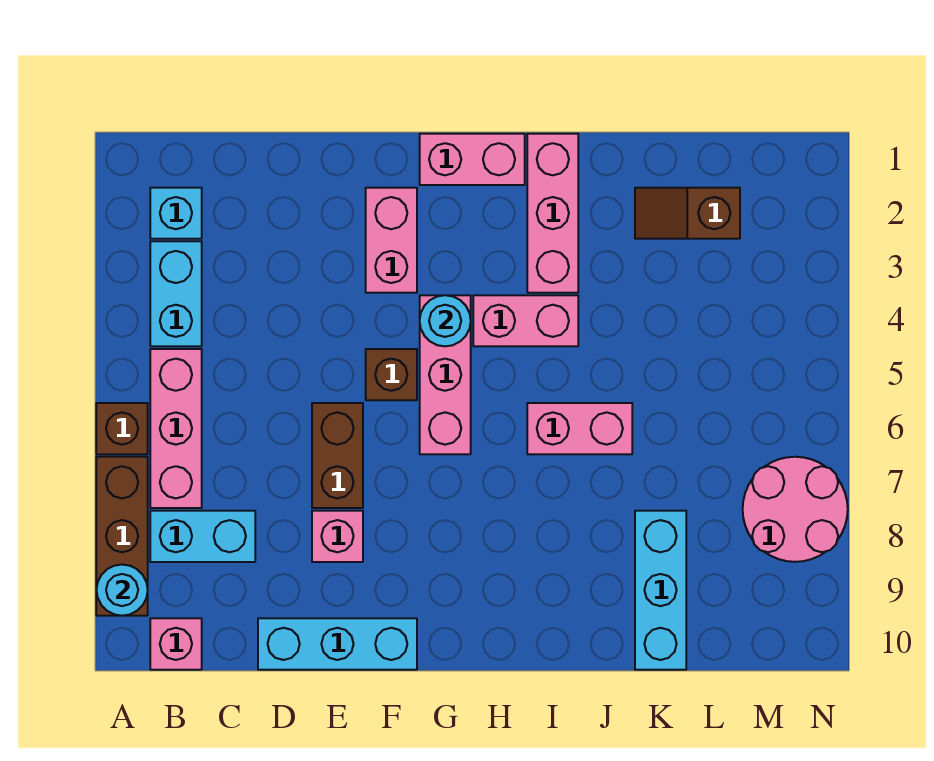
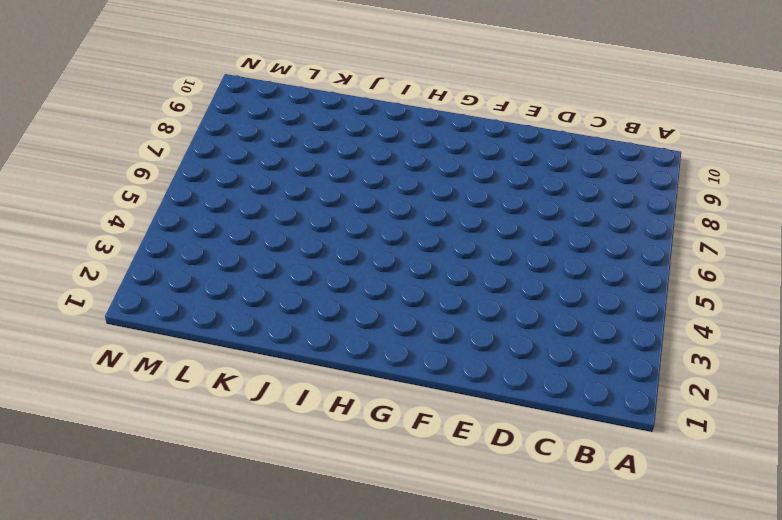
none -> brown 1x1 brick [96,403,148,454]
none -> brown 1x3 brick [96,457,148,616]
none -> cyan 1x1 brick [150,188,202,239]

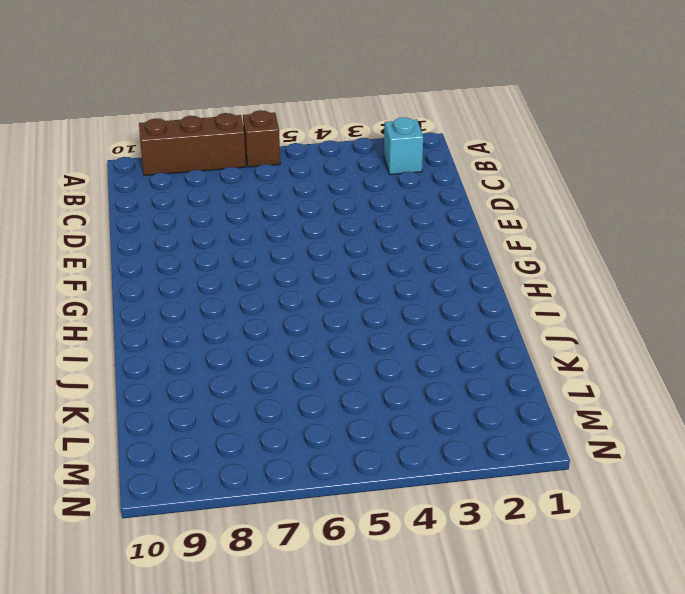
none -> cyan 1x2 brick [150,241,202,346]
none -> pink 1x3 brick [150,349,202,508]
none -> cyan 1x2 brick [150,511,255,562]

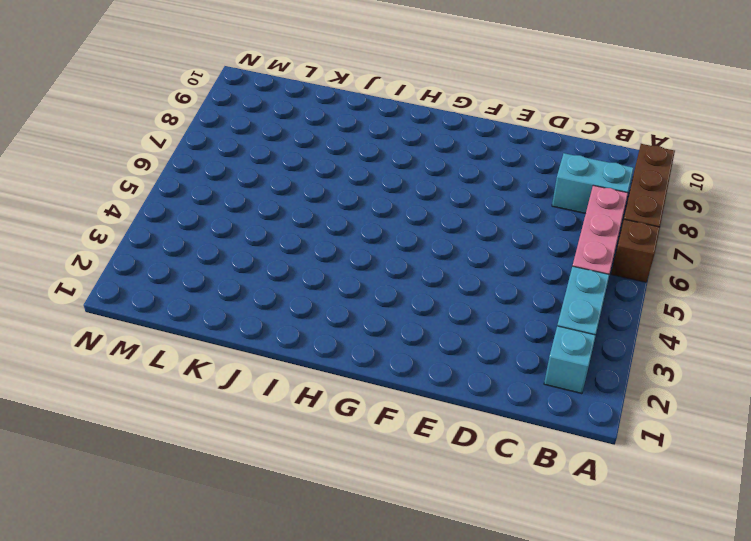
none -> pink 1x1 brick [150,618,202,670]
none -> cyan 1x3 brick [258,618,417,670]
none -> brown 1x2 brick [312,403,363,508]

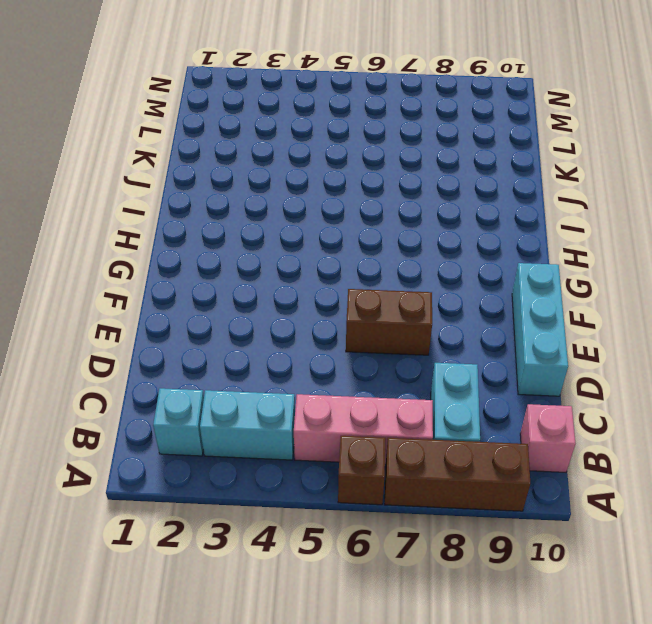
none -> pink 1x1 brick [312,511,363,562]
none -> pink 1x2 brick [366,188,417,293]
none -> brown 1x1 brick [366,349,417,400]

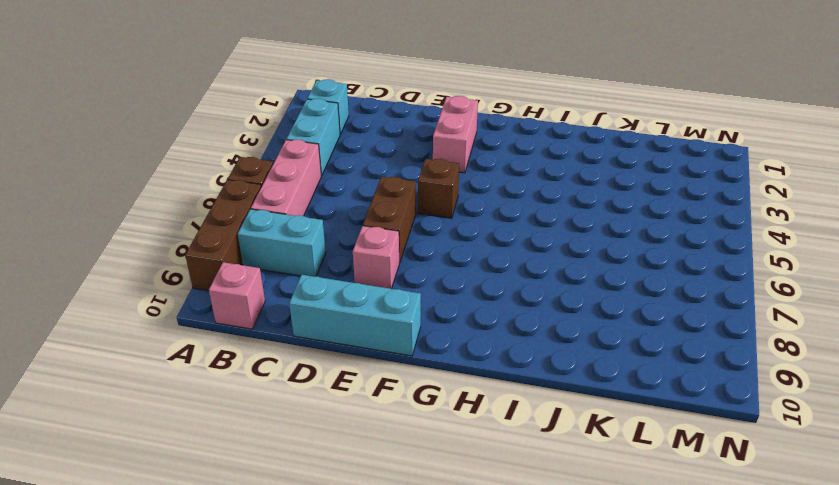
none -> pink 1x2 brick [420,134,525,185]
none -> pink 1x3 brick [420,295,471,454]
none -> pink 1x2 brick [473,295,578,346]

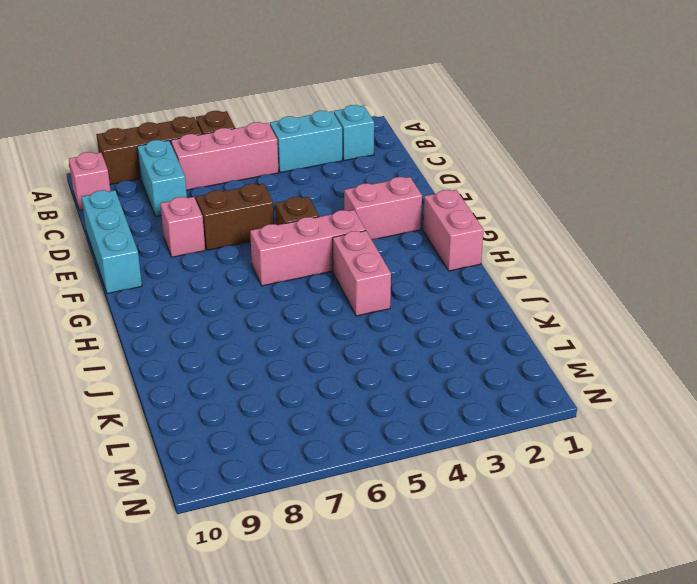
none -> pink 1x3 brick [527,134,578,293]
none -> pink 1x2 brick [527,403,632,454]
none -> brown 1x2 slope [635,188,740,239]

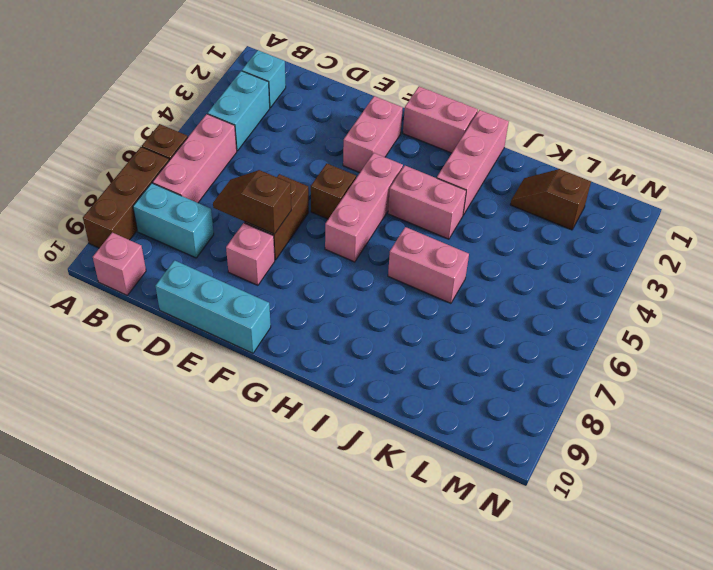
brown 1x2 slope [213,170,291,234] -> none
none -> cyan 1x3 brick [635,511,686,670]
none -> pink 2x2 round brick [743,457,848,562]
none -> cyan 1x1 round brick [96,565,148,616]

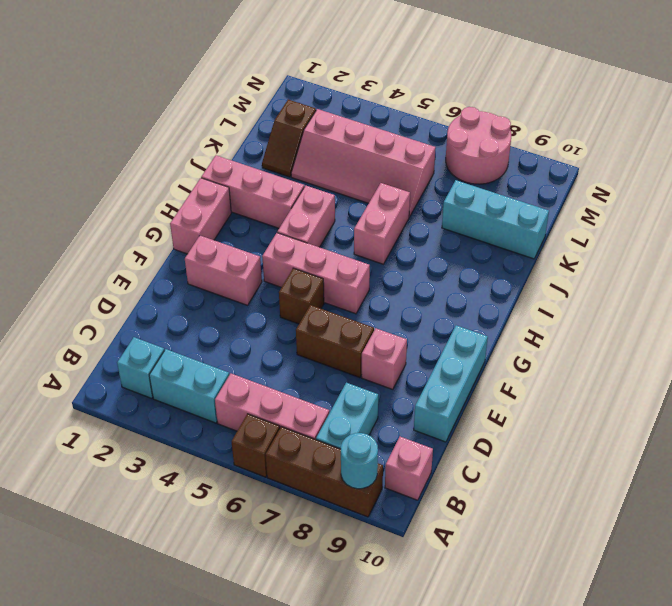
pink 2x4 slope [291,109,436,217] -> none
none -> cyan 1x1 round brick [420,295,471,346]

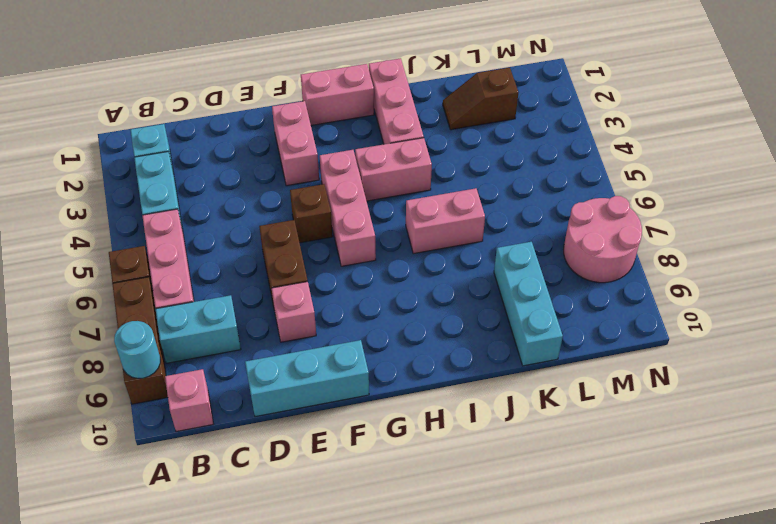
none -> cyan 1x1 round brick [420,295,471,346]

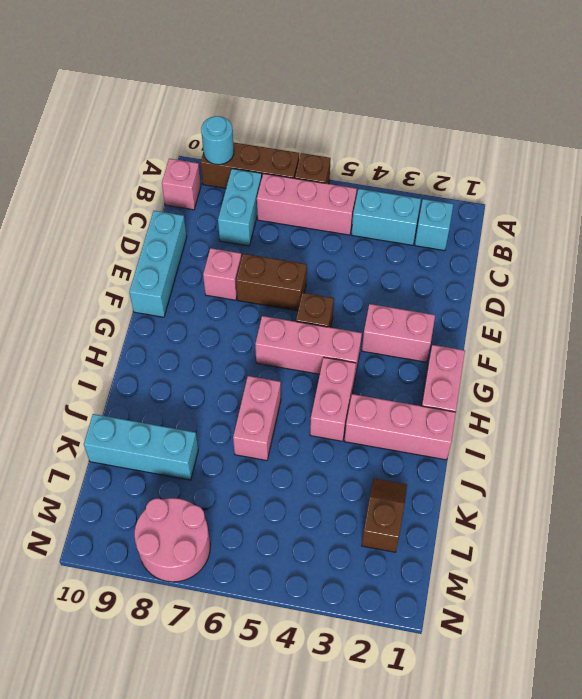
none -> cyan 1x1 round brick [420,295,471,346]

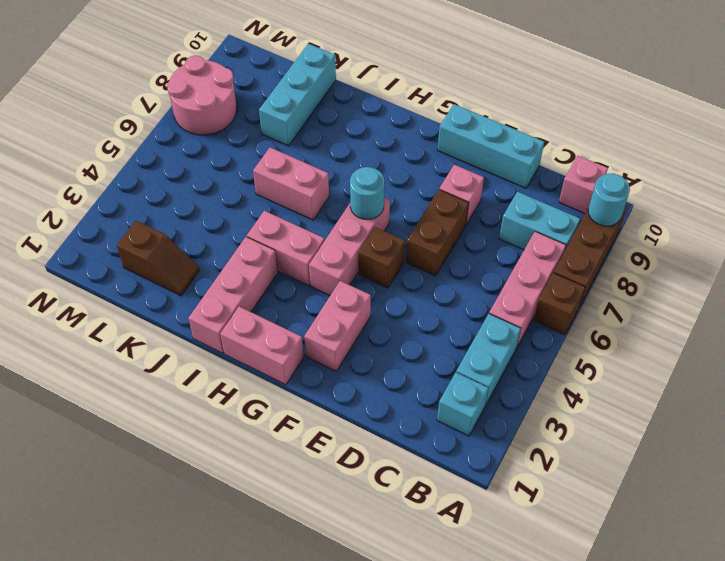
cyan 1x1 round brick [350,167,384,219] -> cyan 1x1 round brick moved to [420,295,471,346]

